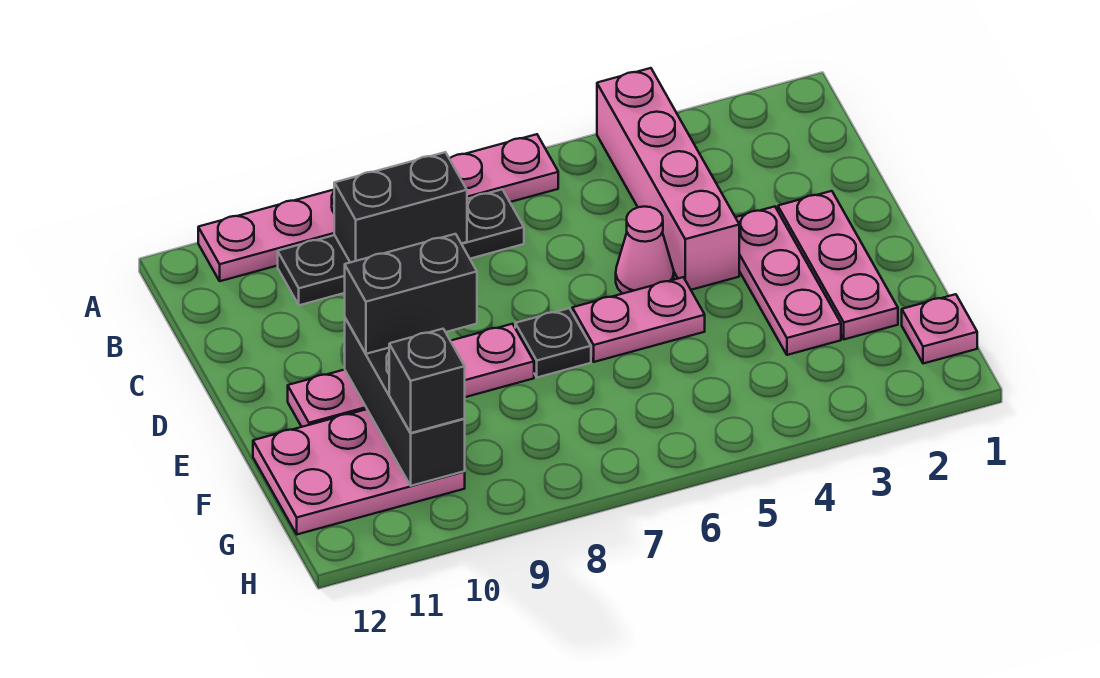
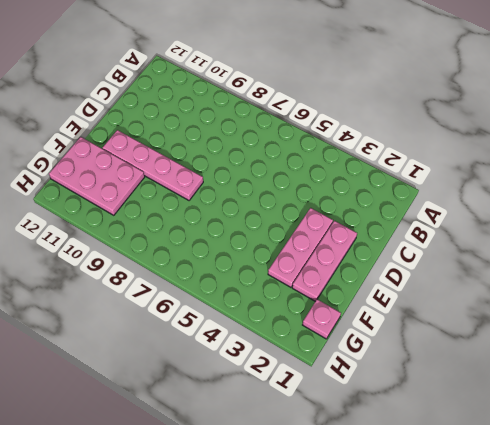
none -> pink 1x4 brick [597,68,739,290]
none -> pink 1x6 plate [198,134,558,281]
none -> black 1x4 plate [278,189,524,305]

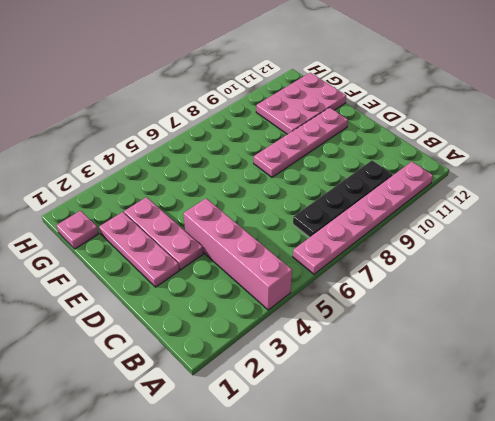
none -> pink 1x1 cone [616,206,674,294]
none -> pink 1x2 plate [572,277,705,362]
none -> black 1x1 plate [515,308,591,377]

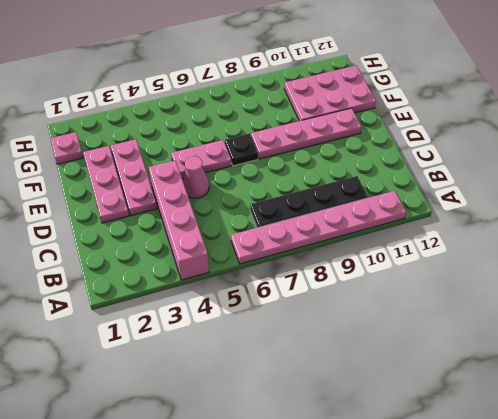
none -> black 1x2 brick [334,152,467,262]
none -> black 1x3 brick [345,318,465,486]
none -> black 1x2 brick [345,234,477,354]

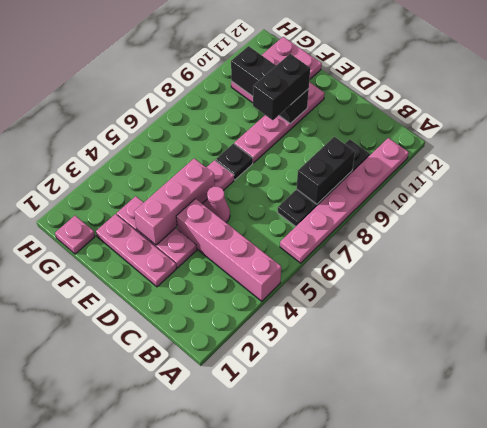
pink 1x3 brick [134,158,215,245] -> none
none -> black 1x1 brick [389,329,465,433]

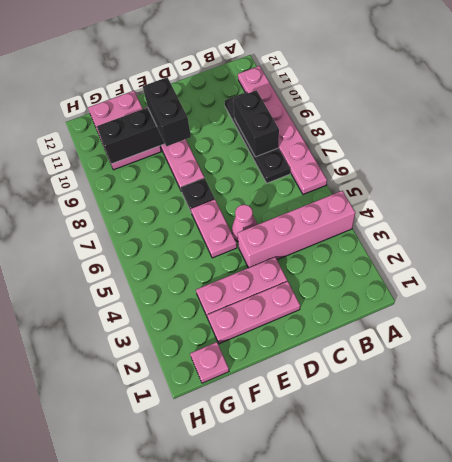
none -> black 1x1 brick [389,329,465,433]

